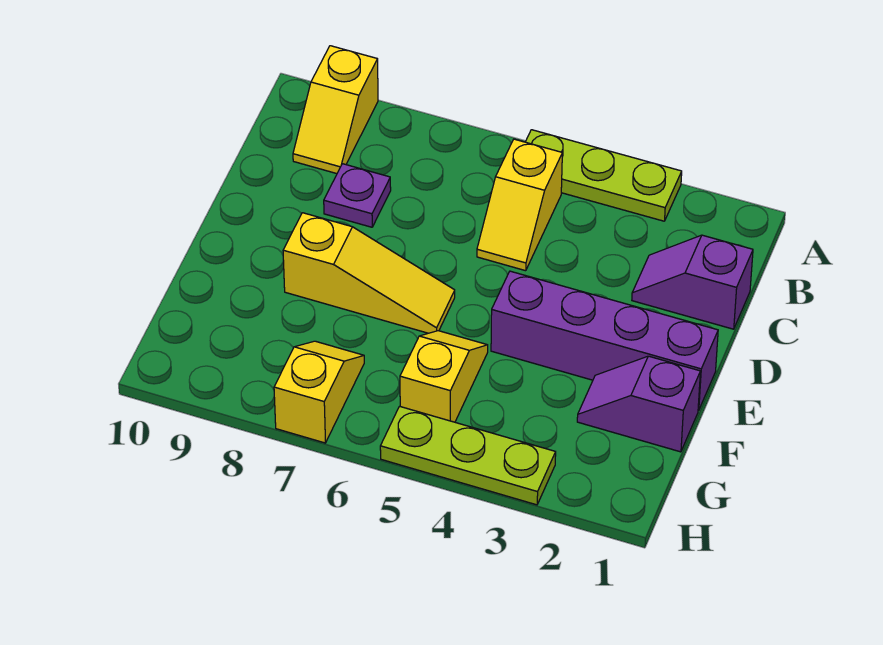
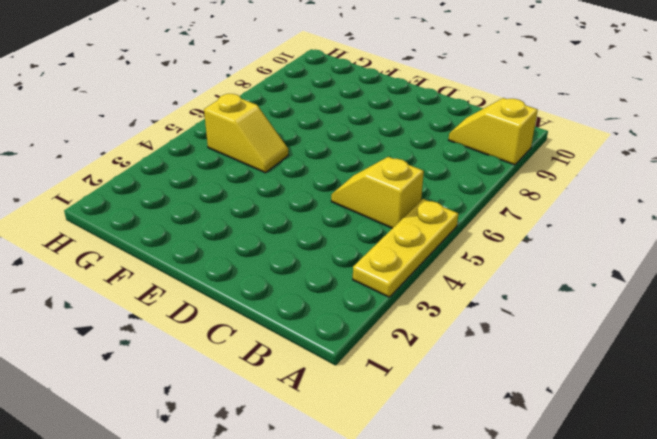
yellow 1x3 plate [353,199,458,297] -> lime 1x3 plate [526,130,682,221]
none -> purple 1x2 slope [632,235,753,329]
none -> purple 1x1 plate [324,164,391,227]

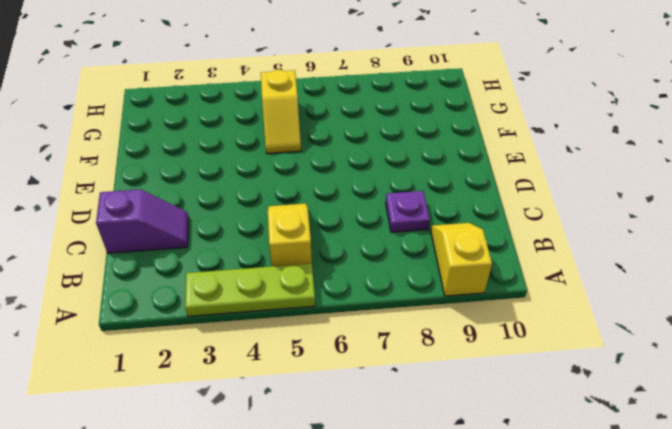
none -> purple 1x4 brick [491,271,718,411]
none -> yellow 1x3 slope [283,213,455,333]

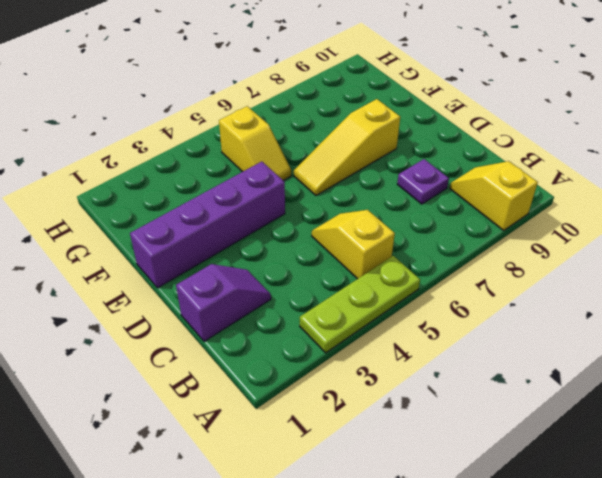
none -> purple 1x2 slope [577,356,700,452]
none -> yellow 1x2 slope [274,341,364,443]

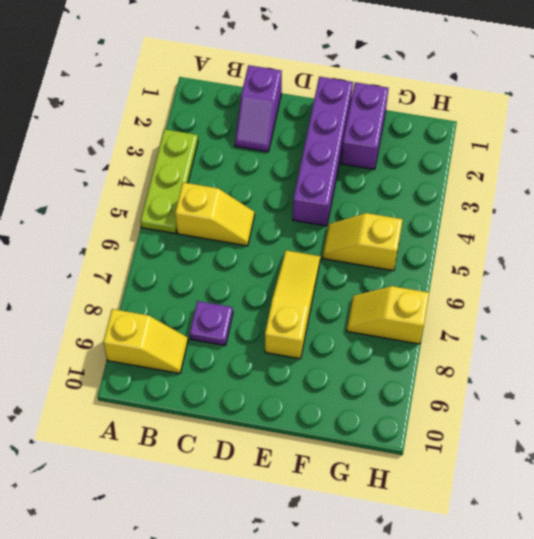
purple 1x2 brick [341,82,389,169] -> purple 1x2 slope [577,356,700,452]
none -> lime 1x3 plate [380,406,556,505]

